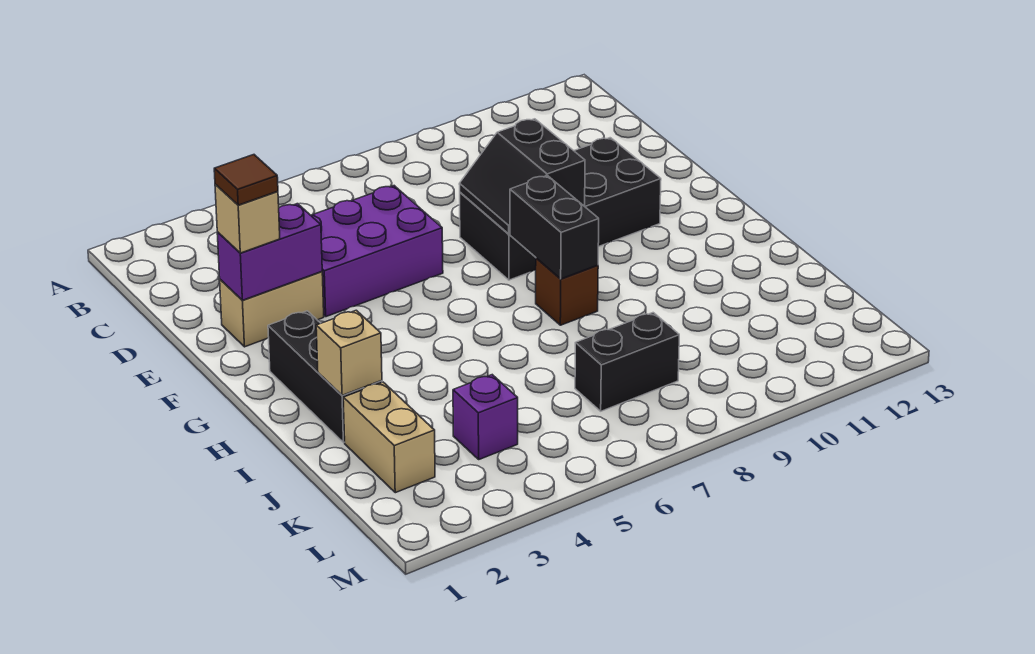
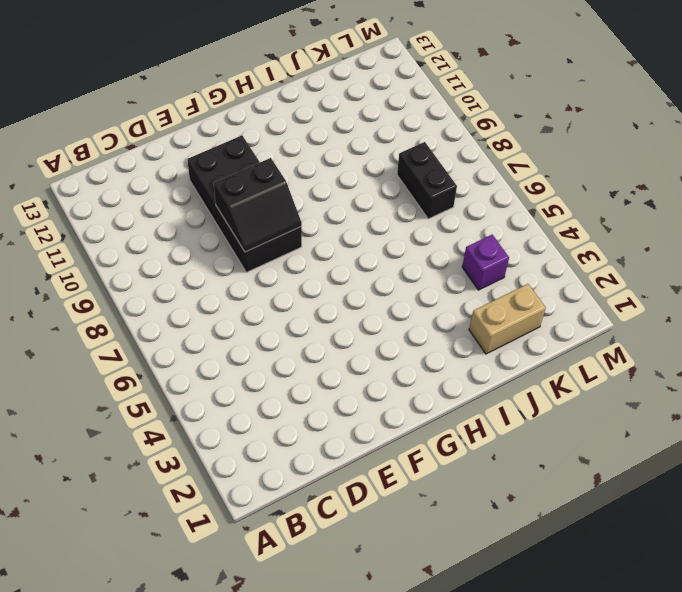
none -> purple 2x3 brick [311,186,443,317]
none -> tan 1x2 brick [220,272,324,347]
none -> black 1x3 brick [268,311,382,443]

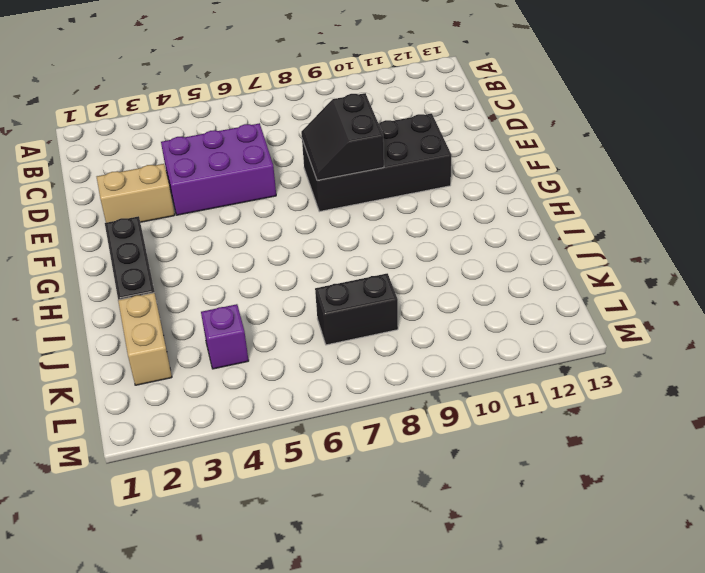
none -> brown 1x1 brick [536,258,598,325]
none -> purple 1x2 brick [217,204,322,300]
none -> black 1x2 brick [510,176,599,279]

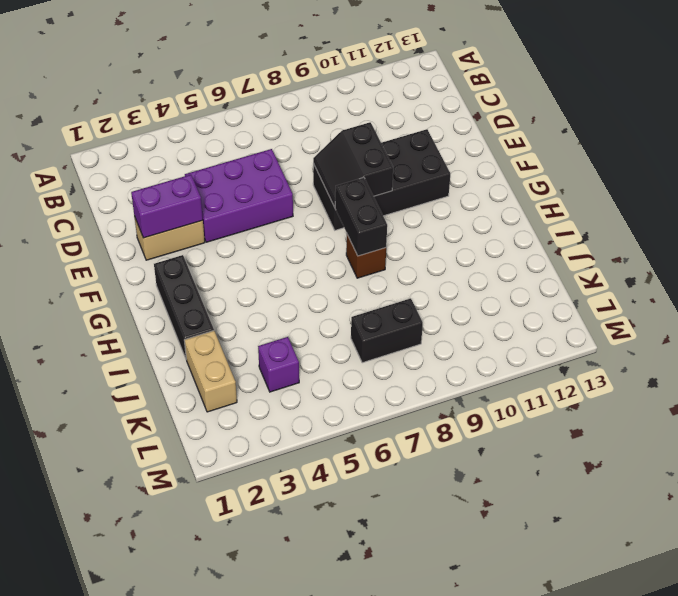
none -> tan 1x1 brick [316,310,382,395]
none -> tan 1x1 brick [215,185,280,253]
none -> brown 1x1 tile [214,155,278,205]

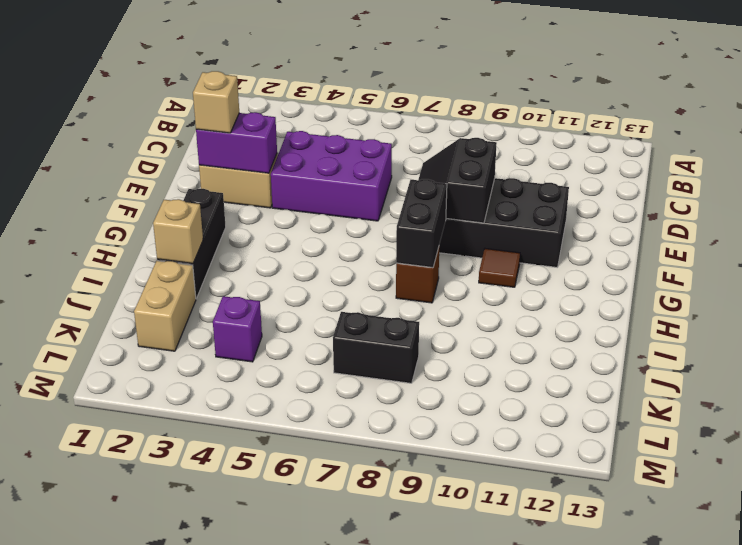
brown 1x1 tile [479,249,520,287] -> brown 1x1 tile moved to [214,155,278,205]

